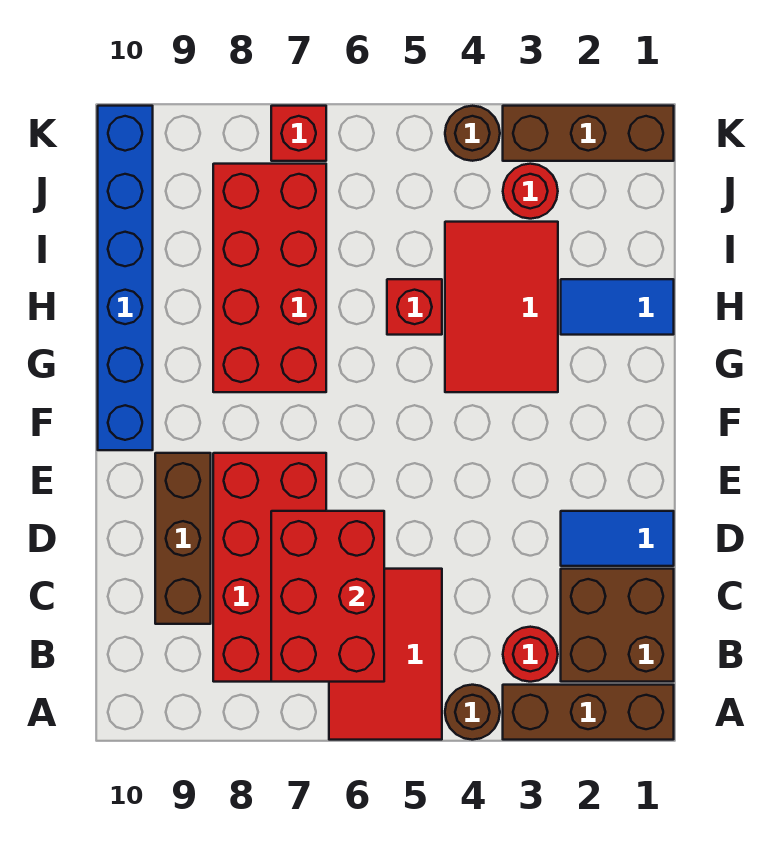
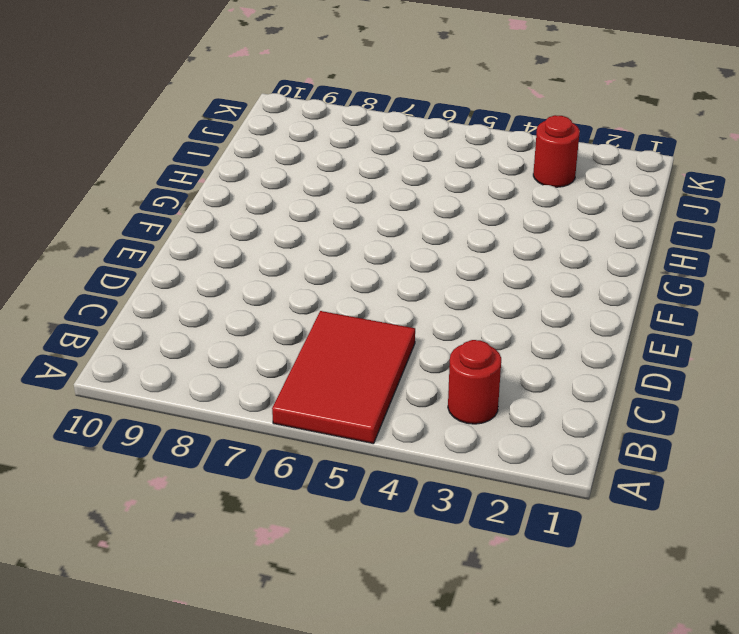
none -> brown 1x3 brick [503,685,674,740]
none -> brown 1x1 round brick [445,685,500,740]
none -> brown 2x2 brick [561,569,674,682]

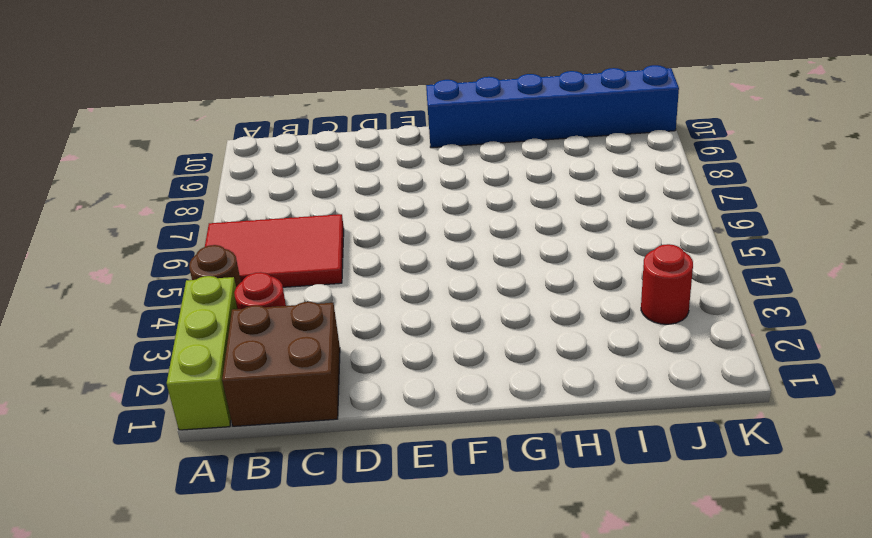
lime 1x3 brick [167,276,237,430] -> brown 1x3 brick [503,685,674,740]
none -> red 2x4 brick [213,453,326,682]
none -> brown 1x3 brick [155,453,211,624]
none -> blue 1x2 tile [561,511,674,566]

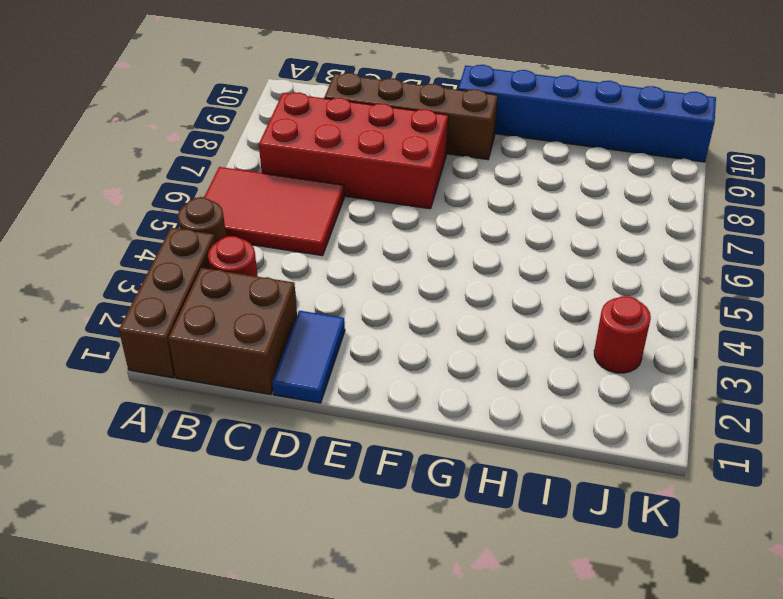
brown 1x4 brick [324,73,498,160] -> brown 1x3 brick [155,453,211,624]
none -> red 2x3 tile [445,222,558,392]
none -> red 2x4 brick [213,164,326,392]
none -> blue 1x2 tile [561,279,674,335]

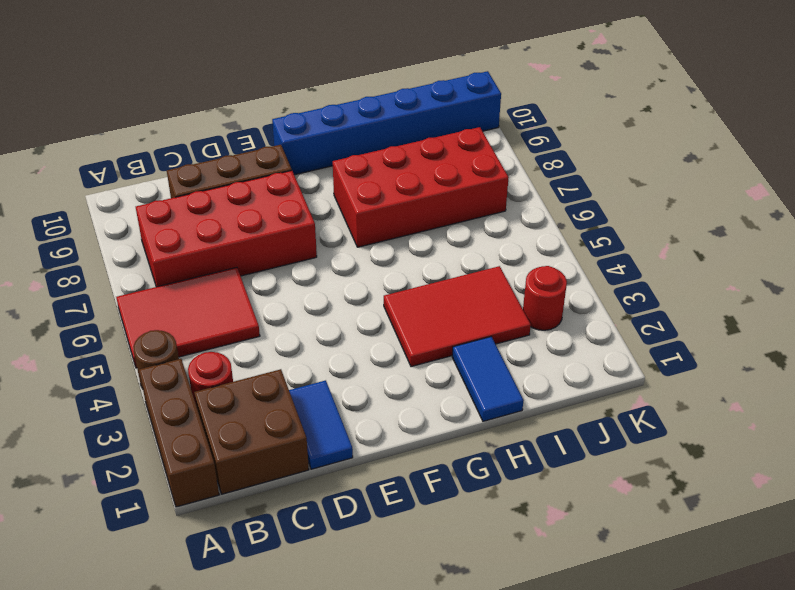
none -> red 1x1 brick [387,279,442,335]
none -> brown 1x3 brick [503,106,674,161]
none -> brown 1x1 round brick [445,106,500,161]

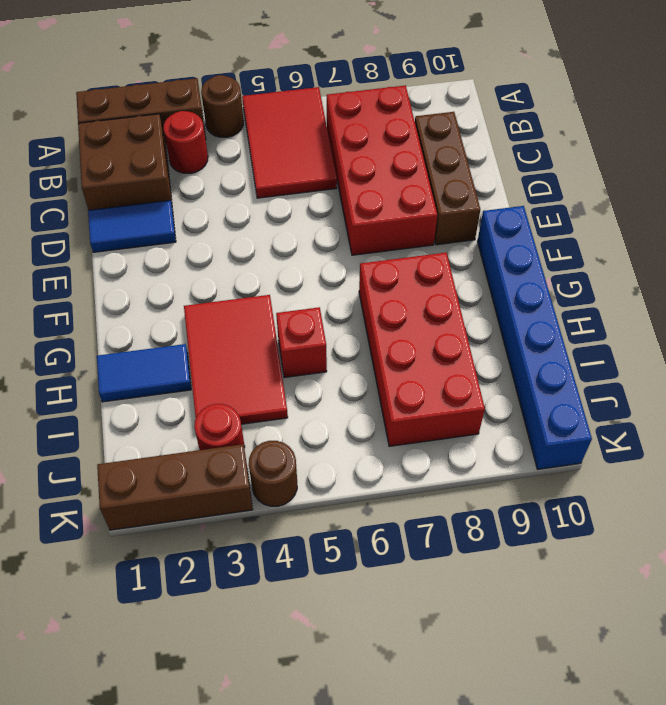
none -> red 1x1 brick [271,106,326,161]
none -> red 2x3 brick [271,511,384,682]

